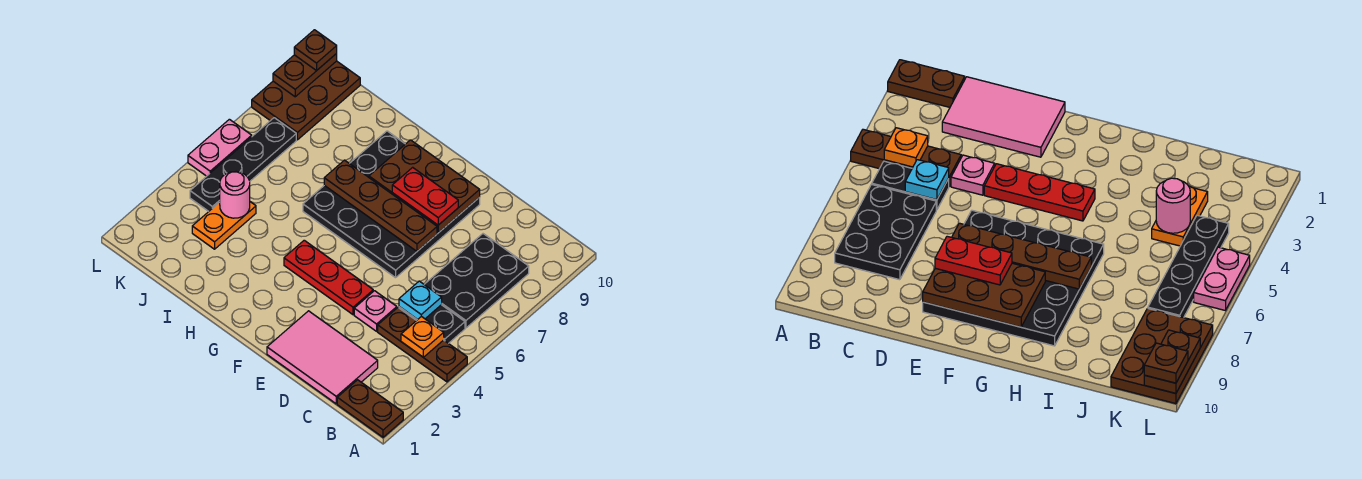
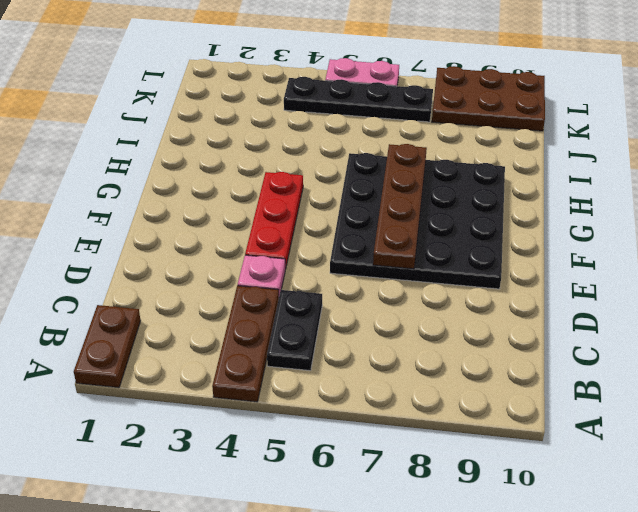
none -> black 2x3 plate [424,234,529,328]
none -> pink 2x3 tile [267,311,378,404]
none -> orange 1x2 plate [192,202,256,249]

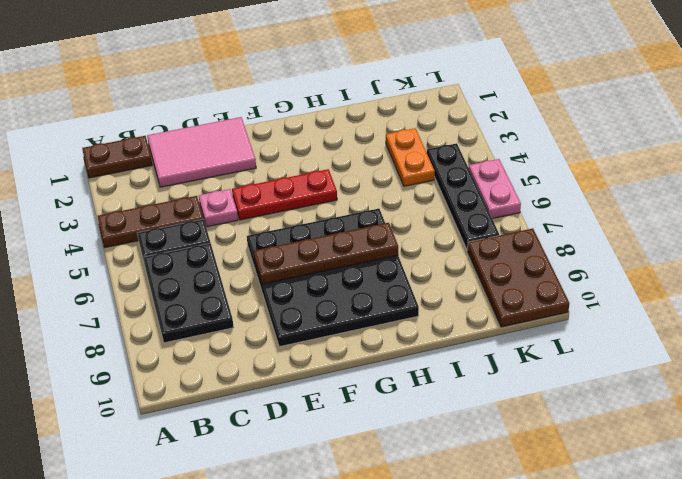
none -> orange 1x1 plate [401,316,444,357]
none -> cyan 1x1 plate [399,281,442,319]
none -> brown 2x3 plate [369,140,480,233]

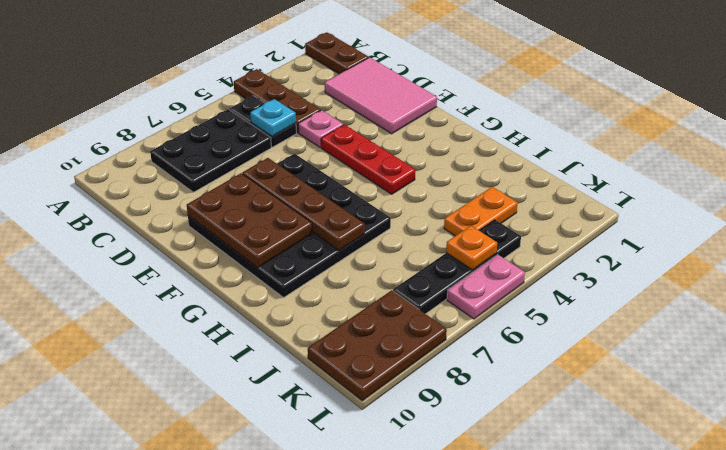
orange 1x1 plate [446,226,497,270] -> orange 1x1 plate moved to [401,316,444,357]
none -> pink 1x1 round brick [220,171,250,218]
none -> brown 1x2 plate [273,54,337,97]
none -> red 1x2 plate [392,167,458,225]

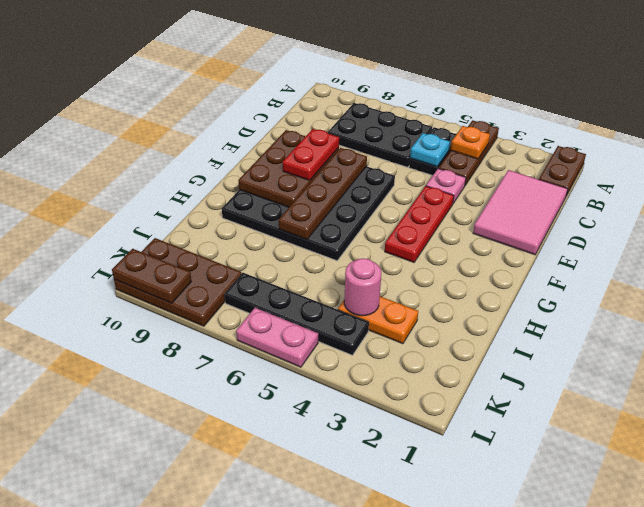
none -> brown 1x1 plate [294,30,337,70]

